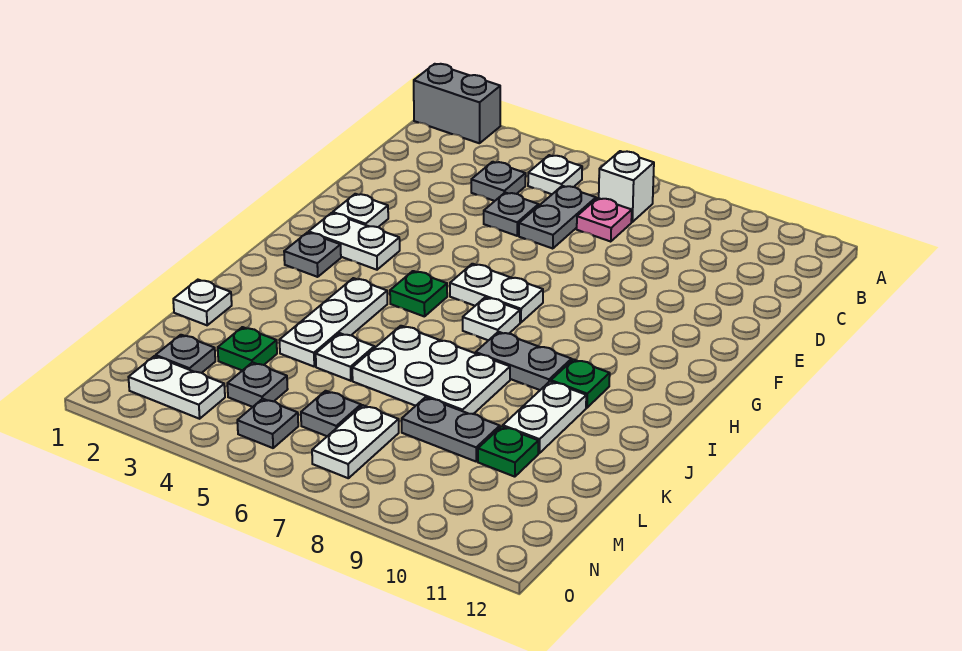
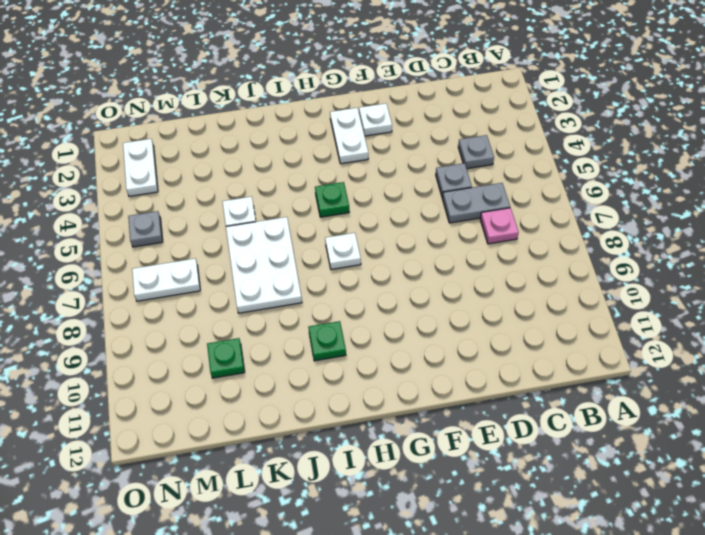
none -> grey 1x2 brick [414,64,500,143]
none -> white 1x1 plate [528,155,582,194]
none -> white 1x1 brick [599,151,654,222]

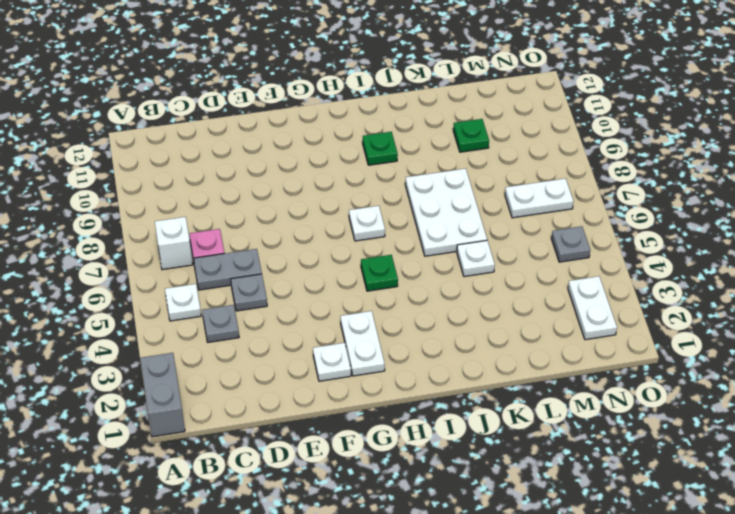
none -> white 1x2 plate [450,264,543,323]
none -> grey 1x1 plate [284,232,341,277]
none -> white 1x3 plate [280,278,387,366]

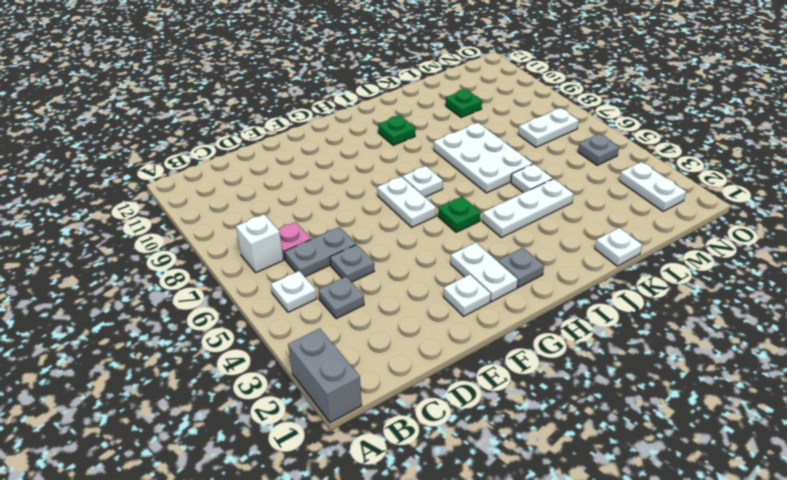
none -> grey 1x2 plate [476,332,572,390]
none -> white 1x2 plate [503,381,586,453]
none -> green 1x1 plate [218,327,277,371]

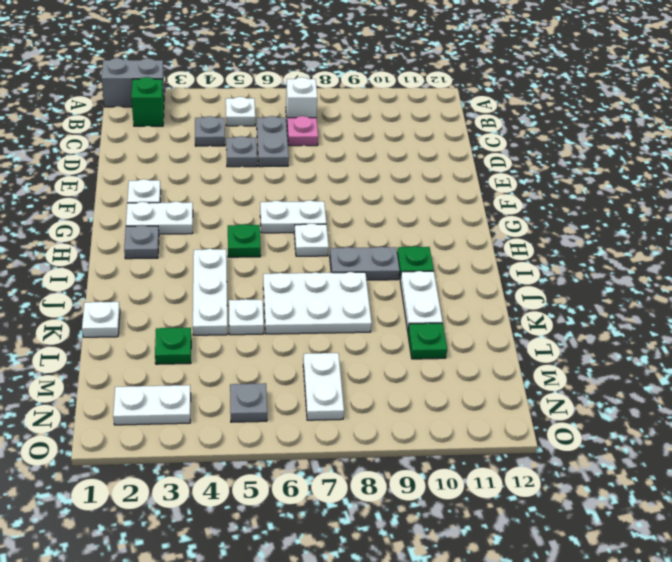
green 1x1 brick [131,77,164,126] -> none
none -> grey 1x2 plate [402,397,500,461]
none -> grey 1x1 plate [156,335,215,373]
none -> grey 1x1 plate [227,362,288,407]

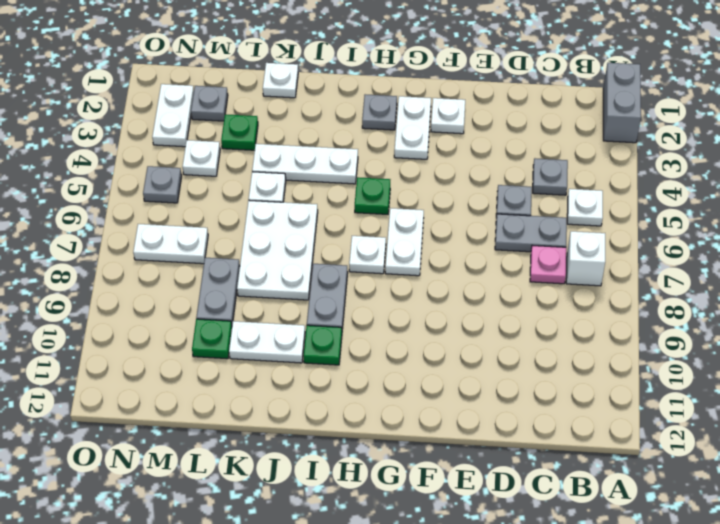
white 1x1 plate [182,140,220,176] -> grey 1x1 plate [227,362,288,407]
none -> grey 1x1 plate [301,391,361,436]

